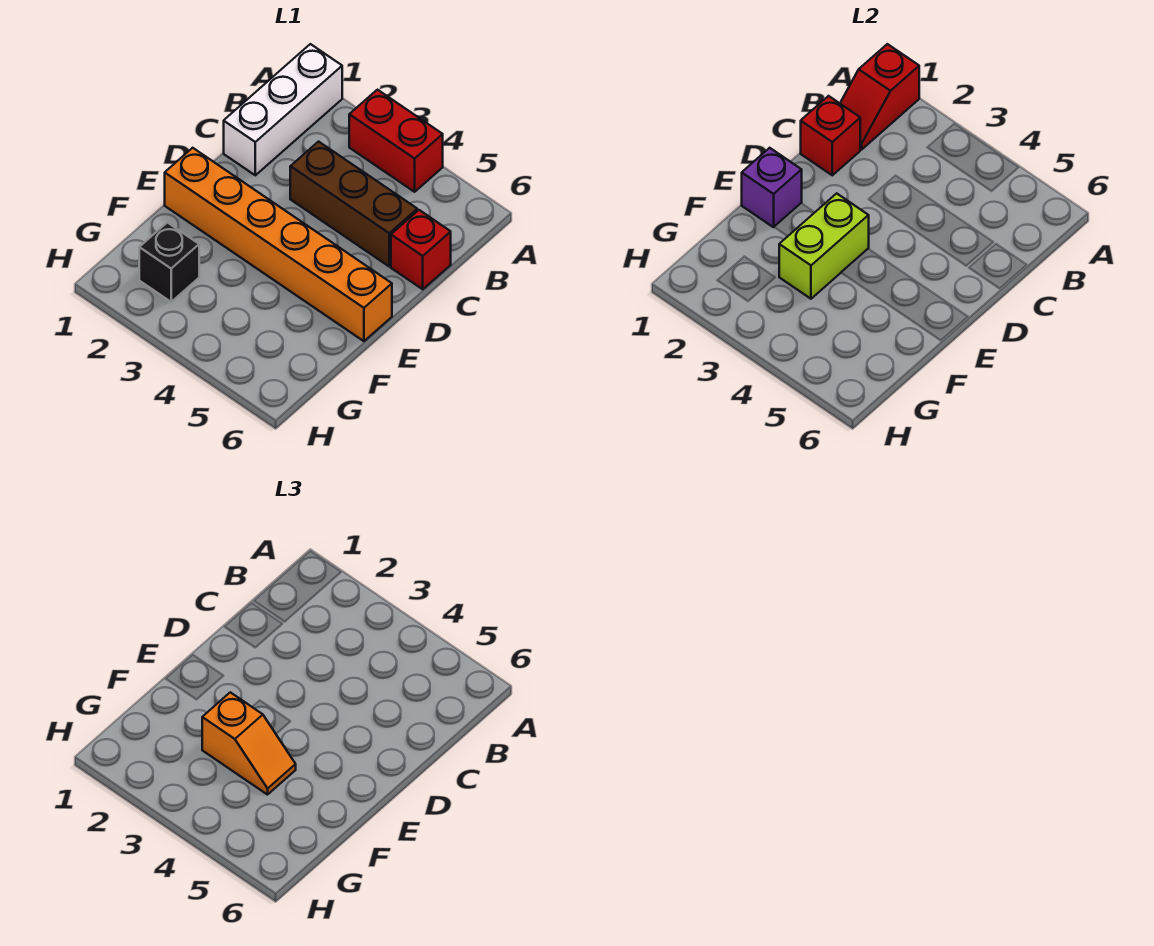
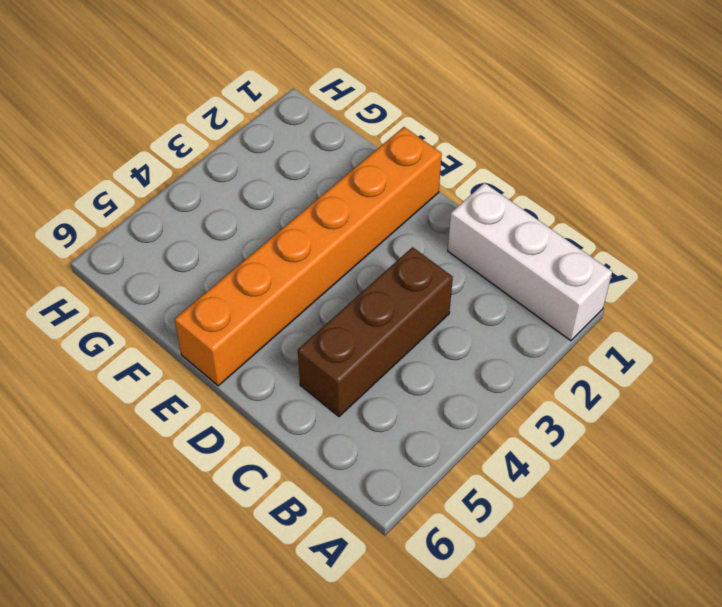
none -> red 1x2 brick [349,90,443,192]
none -> red 1x1 brick [391,210,451,289]

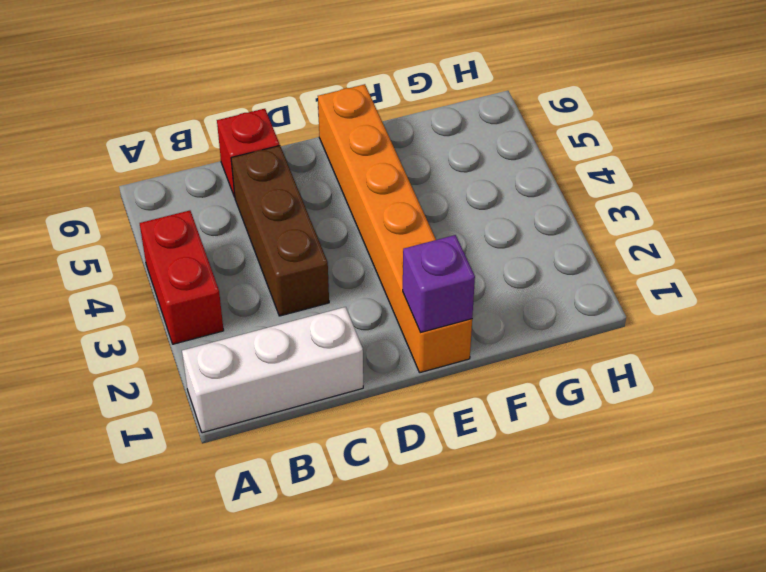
none -> black 1x1 brick [139,222,199,302]
none -> red 1x2 slope [840,44,919,149]

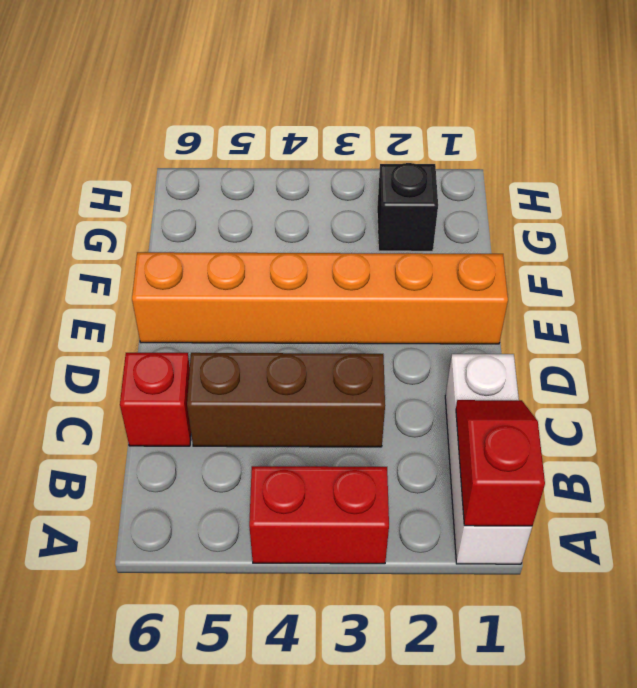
none -> red 1x1 brick [801,96,860,175]
none -> purple 1x1 brick [742,148,802,227]

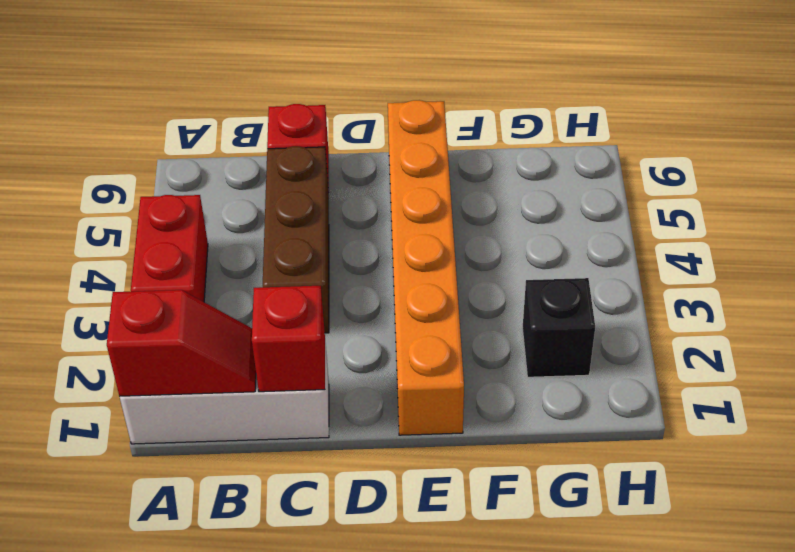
none -> purple 1x1 brick [742,148,802,227]
none -> lime 1x2 brick [779,193,869,299]

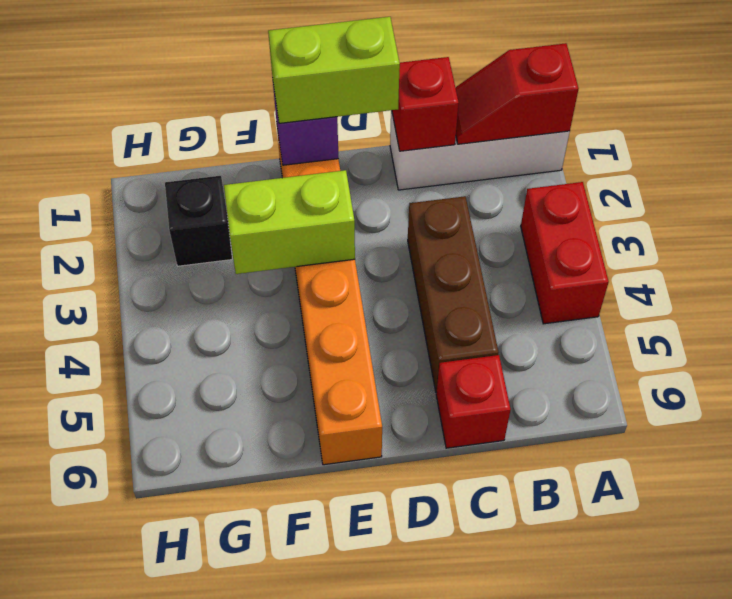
lime 1x2 brick [268,17,400,123] -> none
none -> orange 1x2 slope [202,692,296,795]

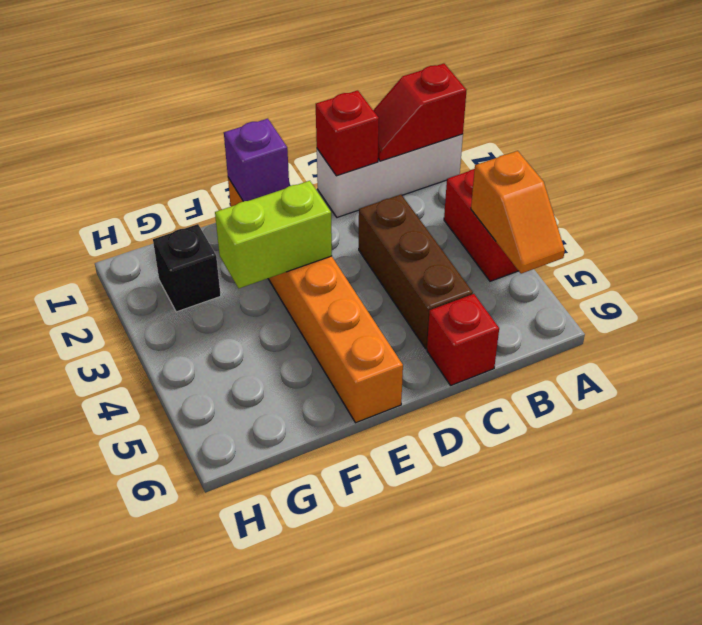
orange 1x2 slope [471,151,565,274] -> orange 1x2 slope moved to [202,692,296,795]

